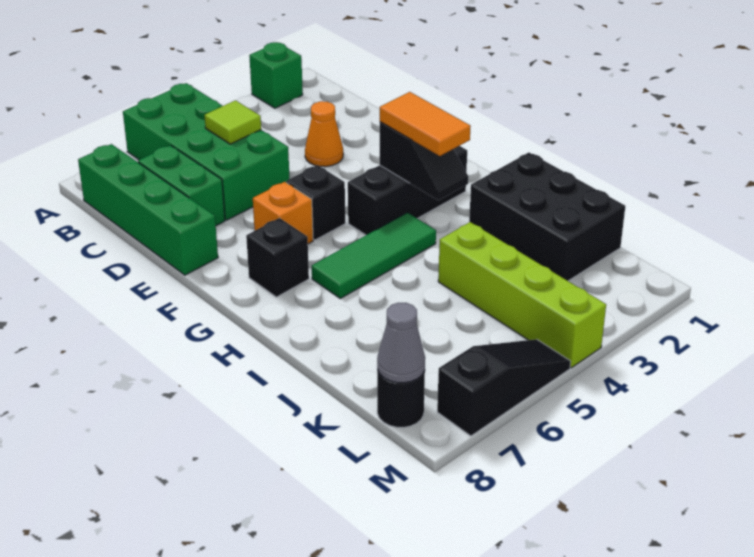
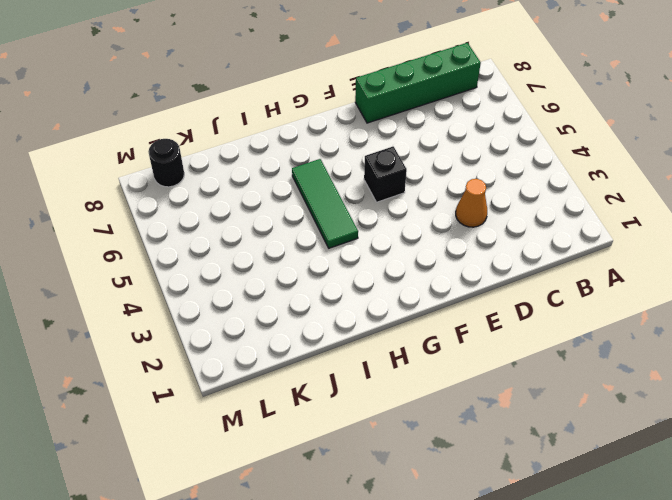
none -> green 1x1 brick [249,42,303,108]
none -> green 2x4 brick [123,83,290,220]
none -> green 1x2 brick [138,145,225,226]

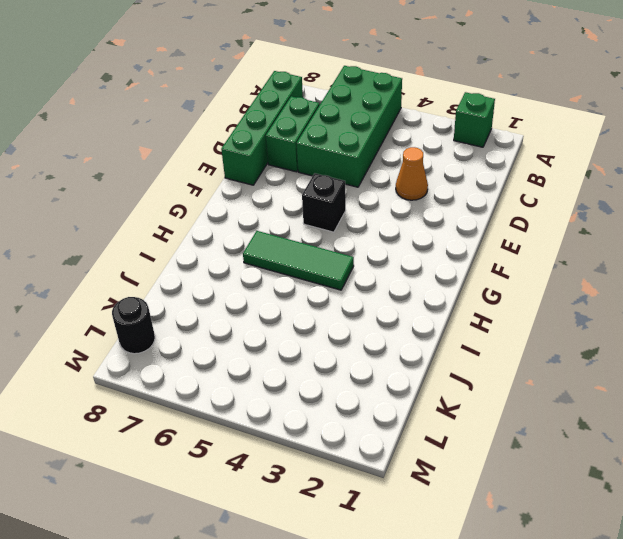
none -> orange 1x1 brick [253,182,313,244]
none -> black 1x3 brick [348,146,467,235]
none -> black 1x1 brick [246,218,309,297]

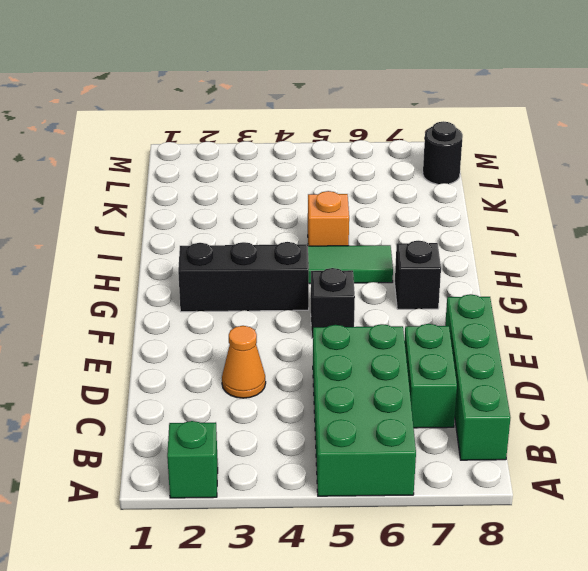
orange 1x1 brick [308,191,349,246] -> orange 1x1 brick moved to [253,182,313,244]
none -> black 2x3 brick [469,153,625,281]
none -> lime 1x4 brick [438,222,606,368]
none -> black 1x3 slope [437,339,571,436]

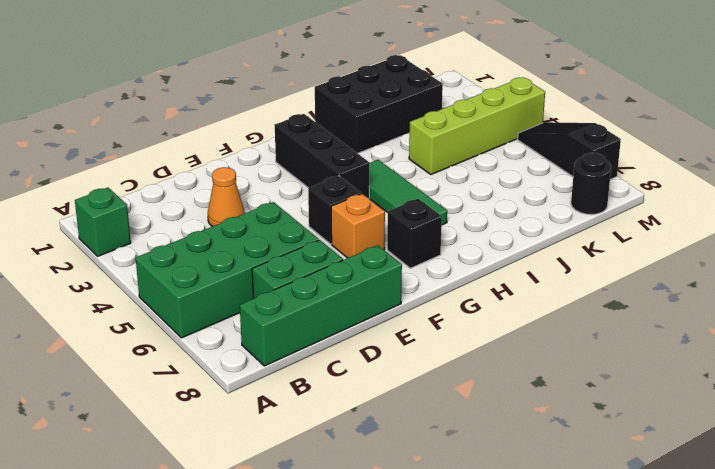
none -> lime 1x1 tile [204,100,261,144]
none -> black 1x2 slope [380,122,468,200]
none -> grey 1x1 cone [377,303,425,383]

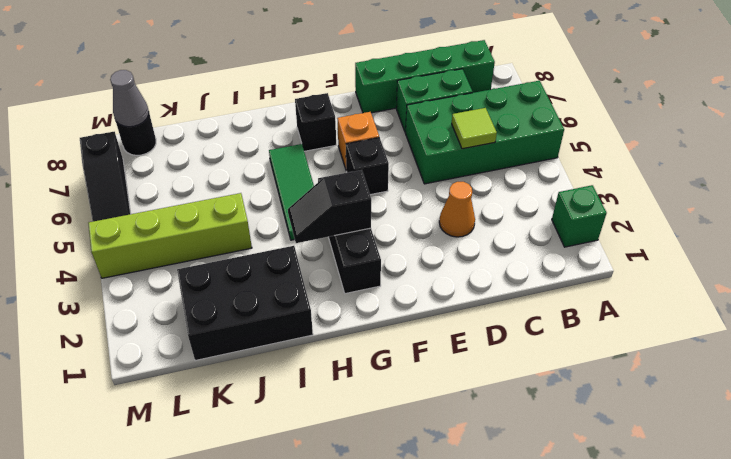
none -> orange 1x2 tile [380,92,471,156]

